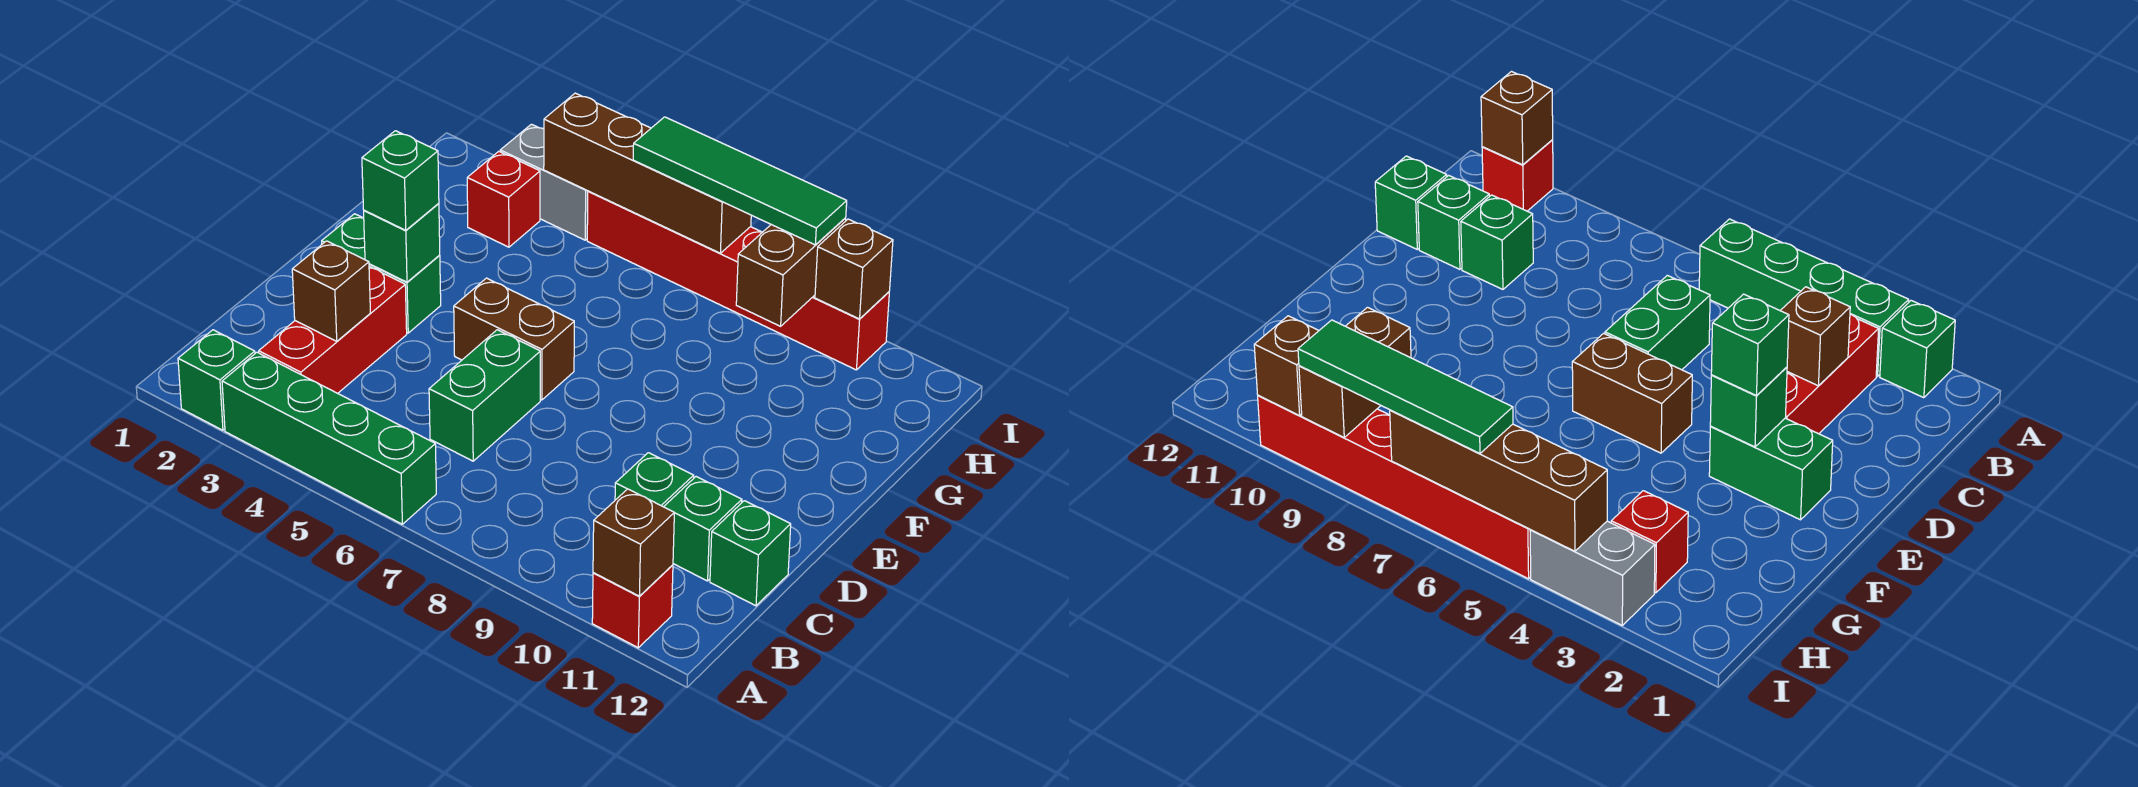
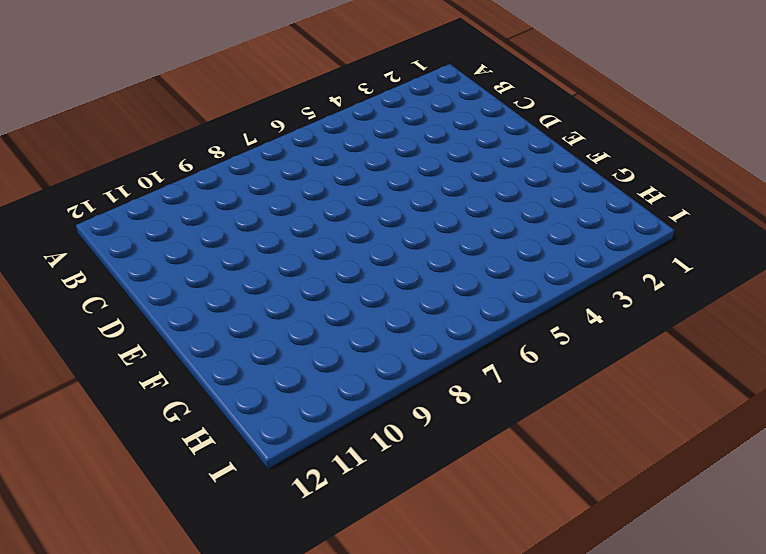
none -> green 1x1 brick [178,330,255,430]
none -> green 1x4 brick [222,352,436,524]
none -> red 1x1 brick [592,565,673,648]

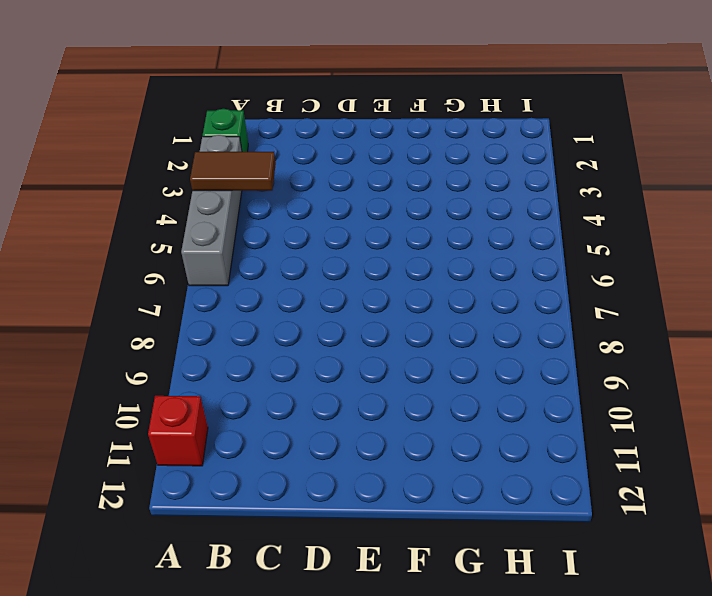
grey 1x4 brick [181,135,242,286] -> green 1x4 brick [222,352,436,524]
brown 1x2 tile [190,152,276,191] -> none
none -> red 1x3 brick [259,267,407,393]
none -> green 1x2 brick [429,330,540,461]
none -> green 1x1 brick [615,453,694,507]

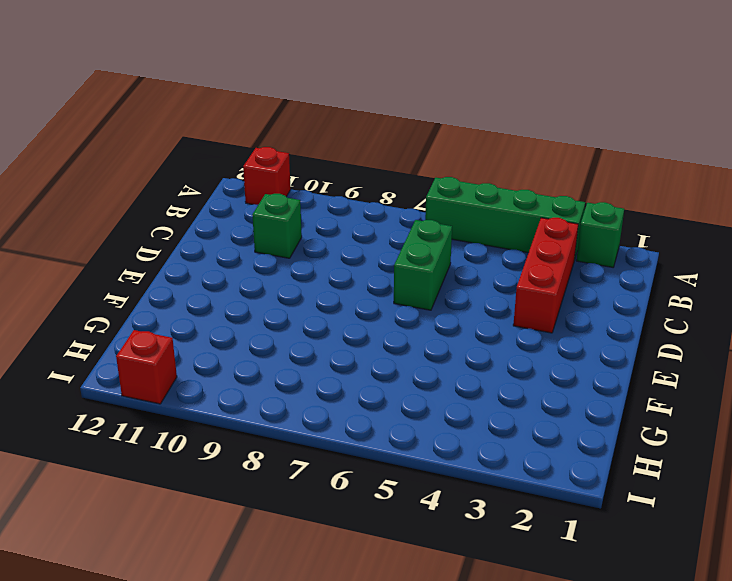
red 1x1 brick [116,330,177,404] -> red 1x1 brick moved to [467,151,540,247]
none -> green 1x1 brick [664,477,742,581]
none -> green 1x1 brick [710,501,791,606]
none -> green 1x2 brick [322,214,441,333]

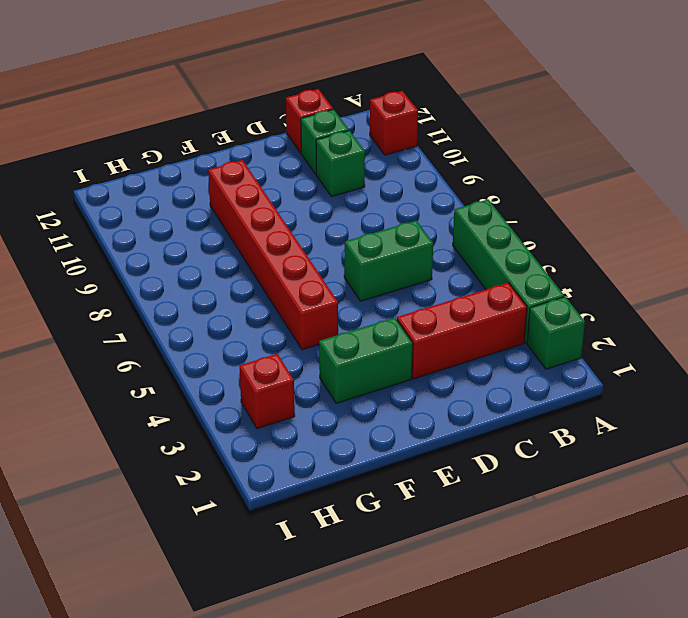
red 1x1 brick [286,89,333,153] -> green 1x1 brick [710,501,791,606]
green 1x2 brick [319,318,413,403] -> green 1x2 brick turned to [322,214,441,333]
red 1x6 brick [208,160,338,350] -> red 1x6 brick moved to [587,191,889,370]
none -> brown 1x2 brick [454,278,574,400]
none -> grey 1x2 brick [500,124,588,240]
none -> brown 1x1 brick [593,489,674,596]

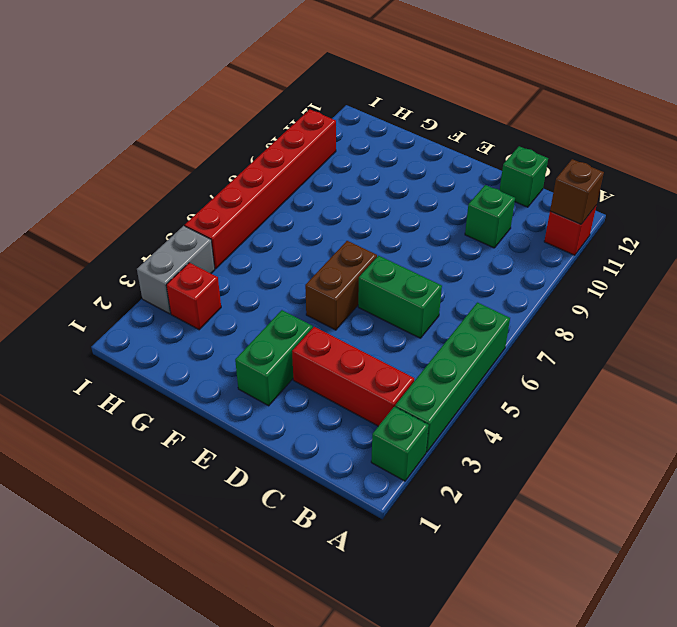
none -> green 1x1 brick [664,477,742,581]
none -> brown 1x1 brick [292,241,370,341]
none -> green 1x1 brick [364,203,440,282]

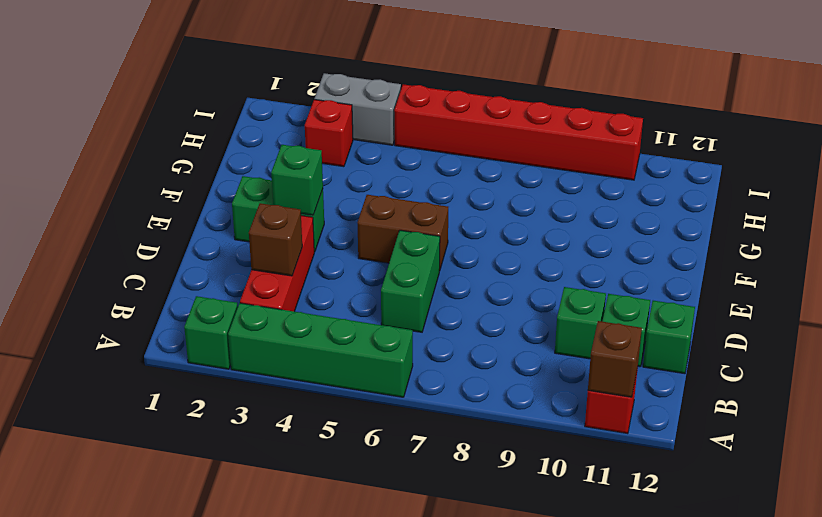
none -> brown 1x2 brick [736,218,846,326]
none -> brown 1x4 brick [544,93,751,253]
none -> brown 1x1 brick [815,219,893,319]

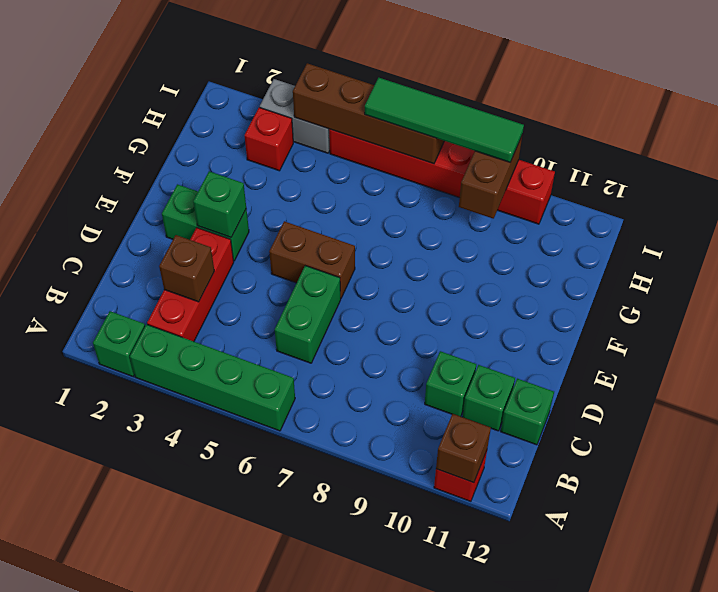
none -> brown 1x1 brick [815,219,893,319]
none -> green 1x1 brick [362,131,439,230]

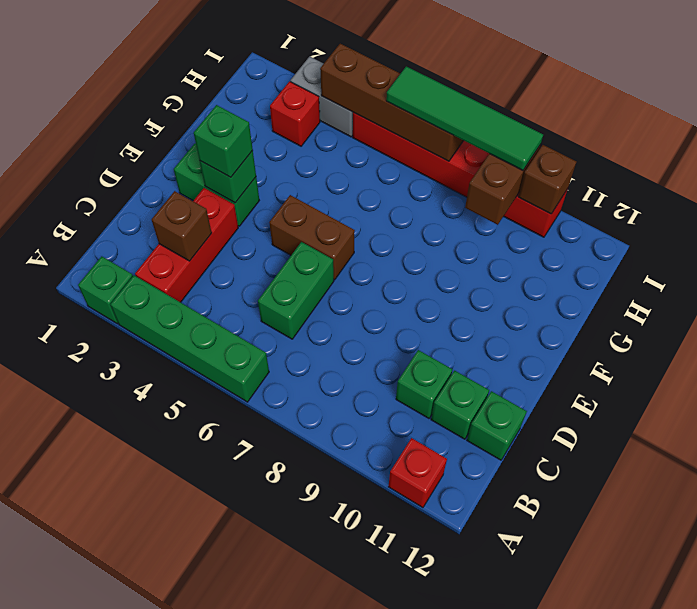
none -> brown 1x1 brick [593,489,674,596]

